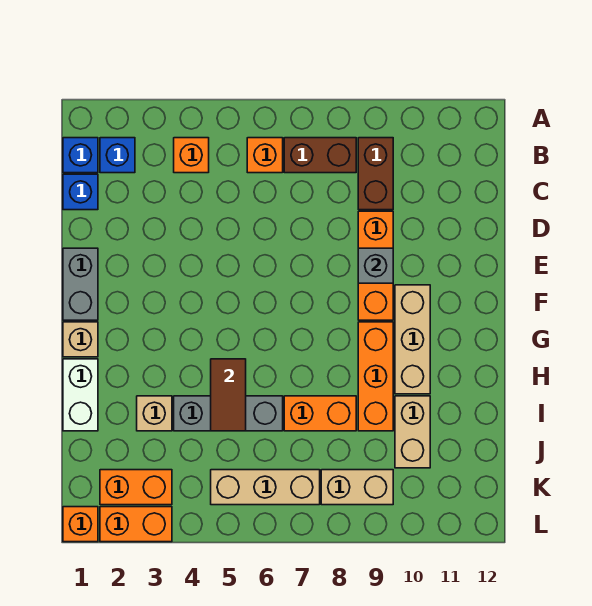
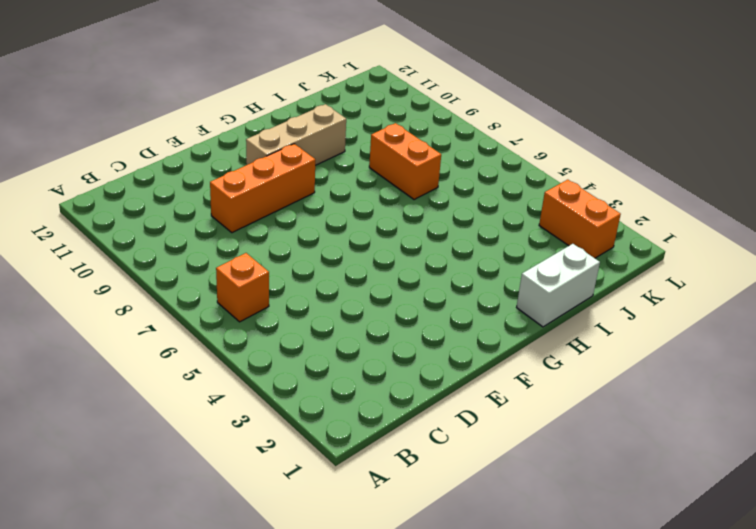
none -> blue 1x1 brick [63,138,98,173]
none -> blue 1x1 brick [100,138,135,173]
none -> orange 1x1 brick [174,138,209,173]

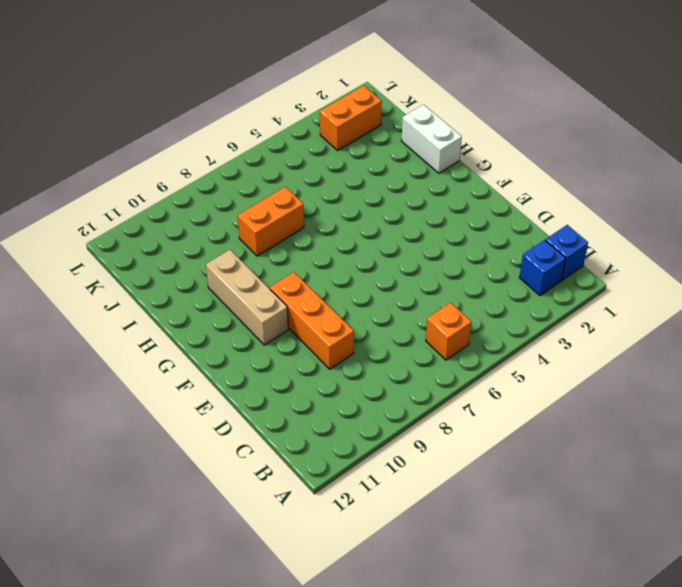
none -> orange 1x1 brick [174,138,209,173]
none -> brown 1x2 brick [284,138,356,173]
none -> brown 1x2 brick [358,138,393,210]

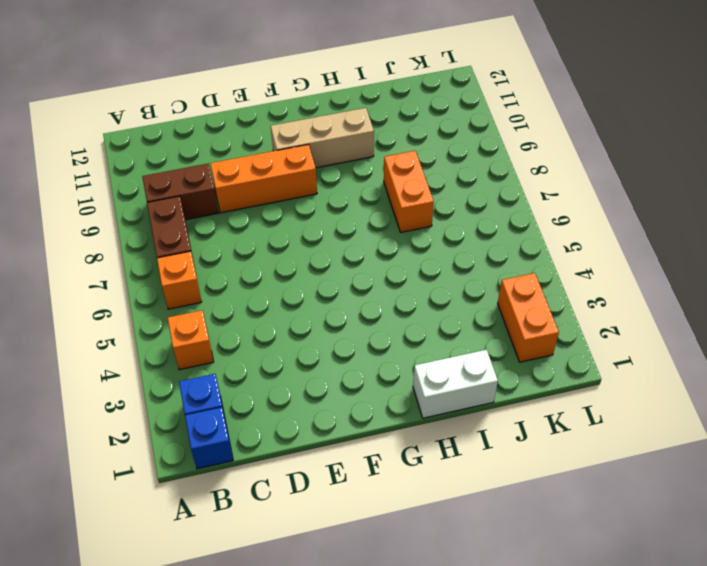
none -> blue 1x1 brick [63,174,98,210]
none -> grey 1x2 brick [63,248,98,320]
none -> tan 1x1 brick [63,322,98,357]

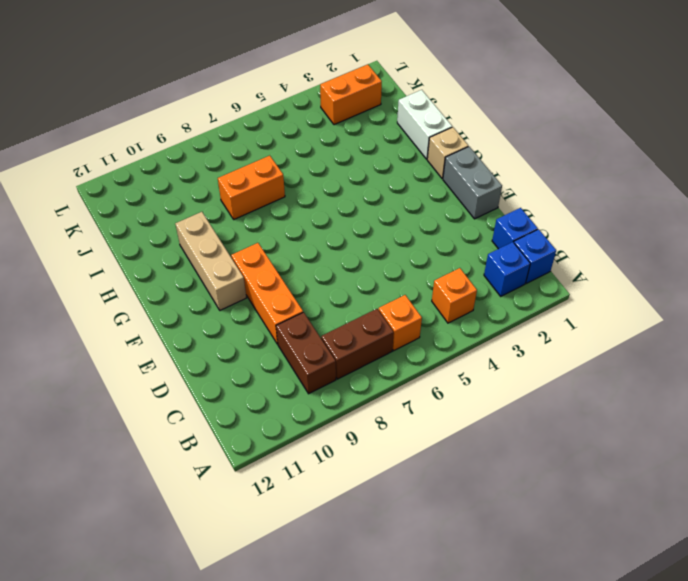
none -> orange 1x3 brick [358,322,393,431]
none -> tan 1x1 brick [137,396,172,431]
none -> grey 1x3 brick [174,396,283,431]

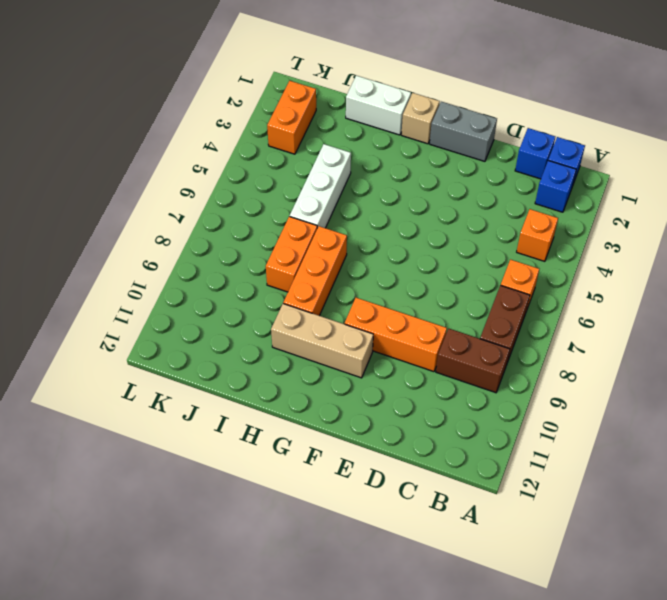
orange 1x3 brick [283,226,347,316] -> orange 1x3 brick turned to [358,322,393,431]
white 1x3 brick [290,144,351,228] -> grey 1x3 brick [174,396,283,431]
none -> tan 1x1 brick [137,396,172,431]
none -> tan 1x2 brick [395,396,430,468]
none -> tan 1x3 brick [211,470,320,505]

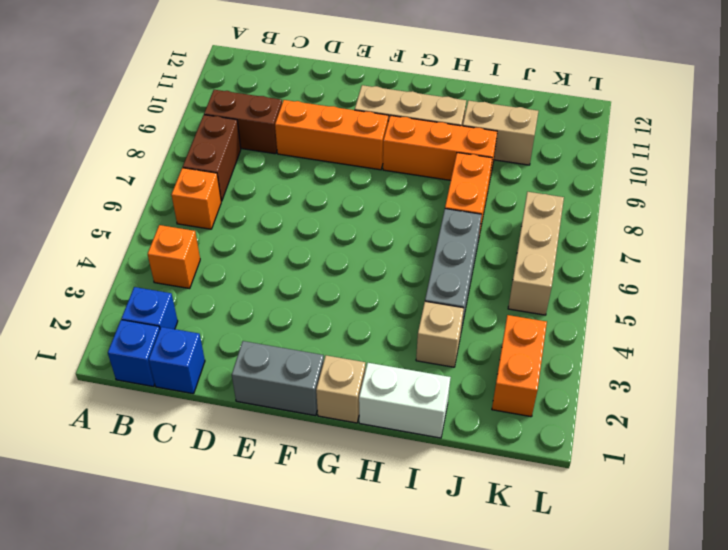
none -> tan 1x2 brick [321,470,393,505]
none -> orange 1x1 brick [63,507,98,542]
none -> orange 1x2 brick [100,507,172,542]

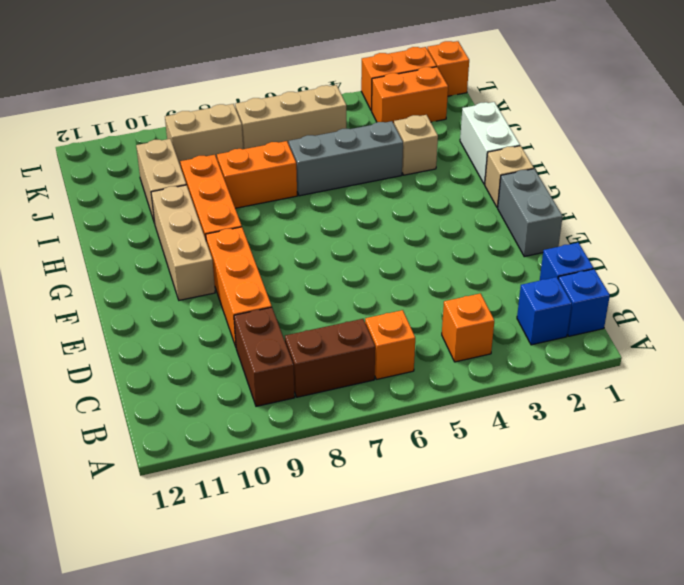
none -> grey 1x1 brick [358,248,393,283]
none -> brown 1x2 tile [211,359,246,431]

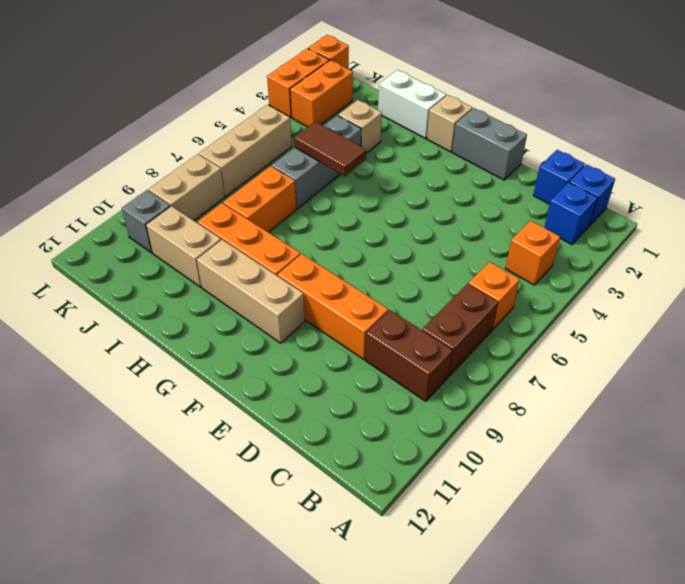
grey 1x1 brick [122,190,170,253] -> grey 1x1 brick moved to [358,248,393,283]

